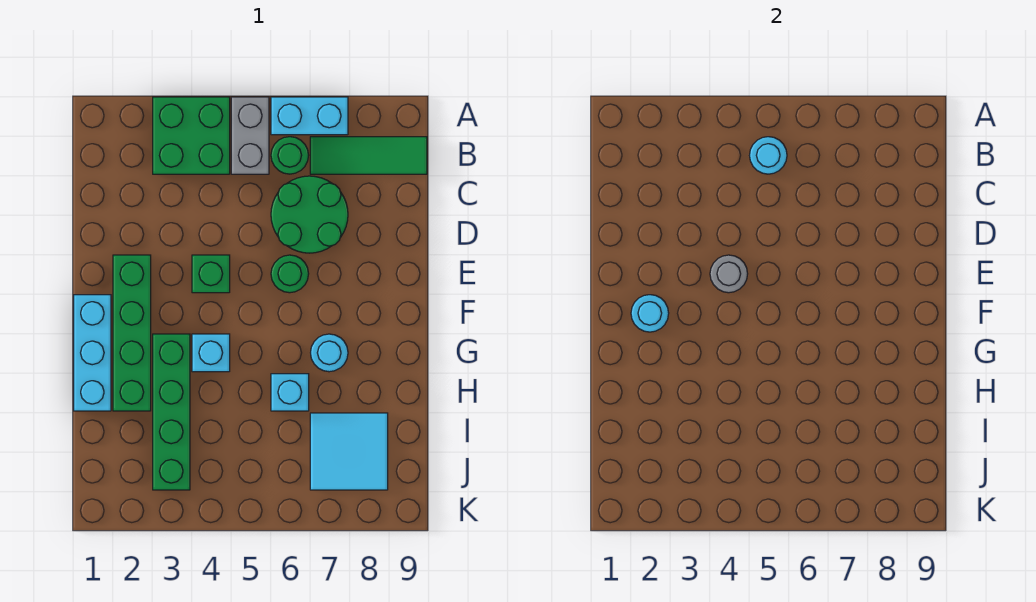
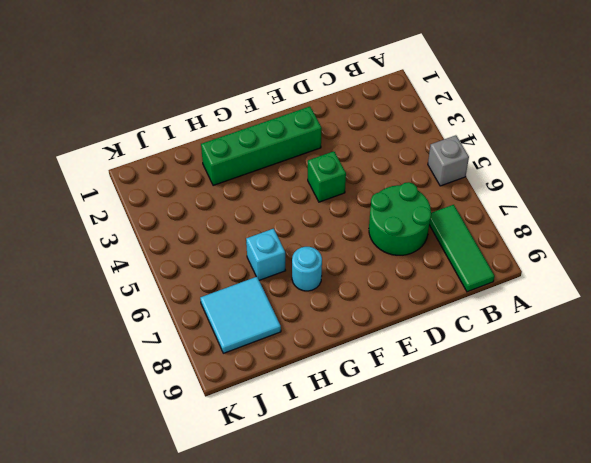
grey 1x1 brick [428,135,469,186] -> grey 1x2 brick [231,97,269,174]
none -> green 2x2 brick [153,97,230,174]
none -> cyan 1x2 brick [271,97,348,135]
none -> green 1x1 round brick [271,137,309,174]

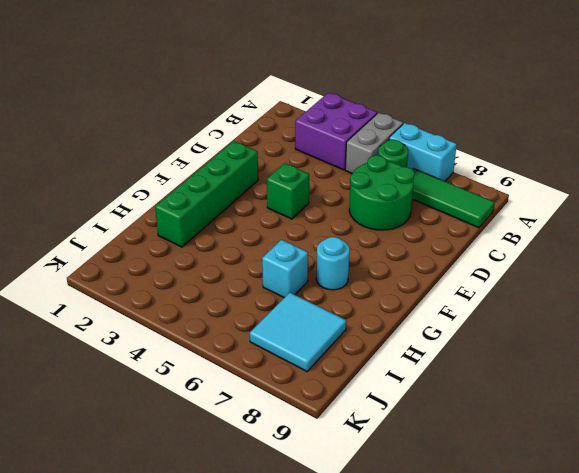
purple 2x2 brick [295,93,377,170] -> green 2x2 brick [153,97,230,174]
none -> green 1x1 round brick [271,255,309,293]
none -> cyan 1x3 brick [74,295,111,411]
none -> green 1x4 brick [153,334,190,490]

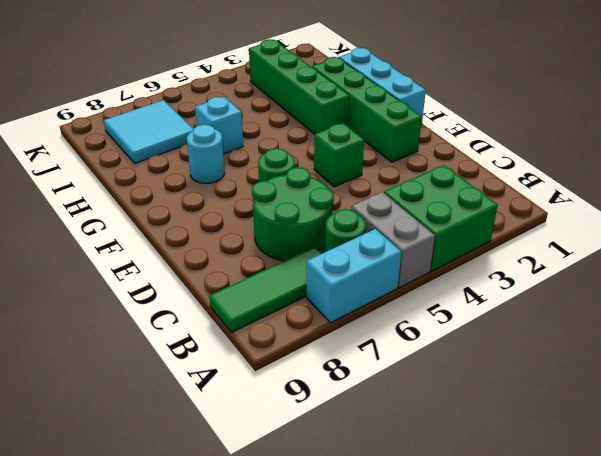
none -> cyan 1x1 brick [192,334,230,372]
none -> cyan 1x1 round brick [750,137,787,174]
none -> grey 1x1 round brick [710,255,748,293]

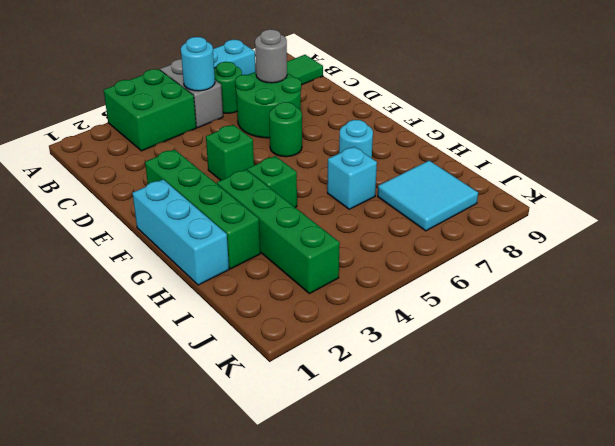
grey 1x1 round brick [255,29,287,83] -> grey 1x1 round brick moved to [710,255,748,293]
green 1x1 brick [247,156,297,208] -> cyan 1x1 brick [192,334,230,372]
none -> cyan 1x1 round brick [631,295,669,332]

